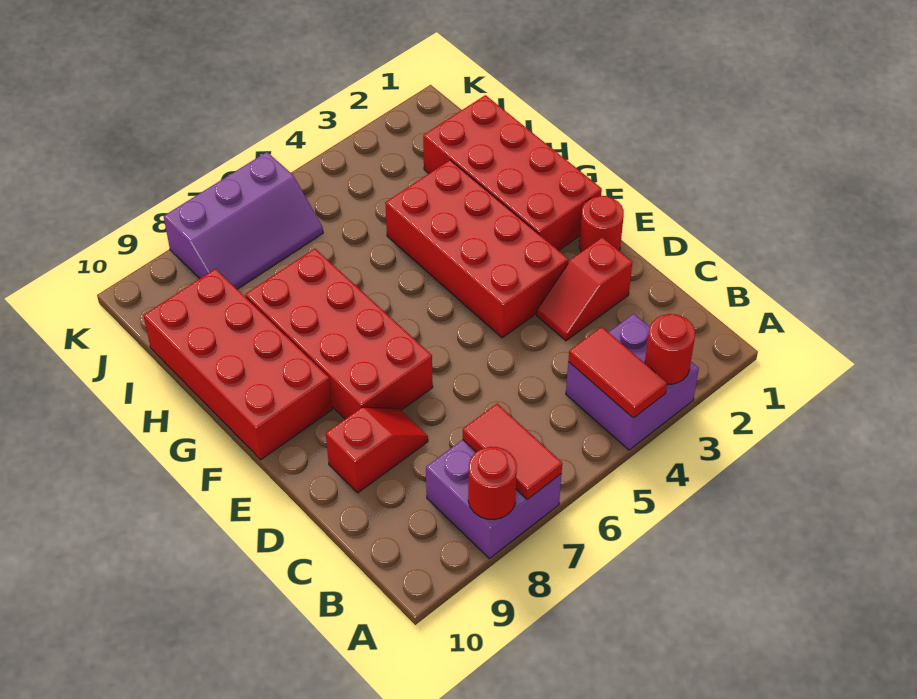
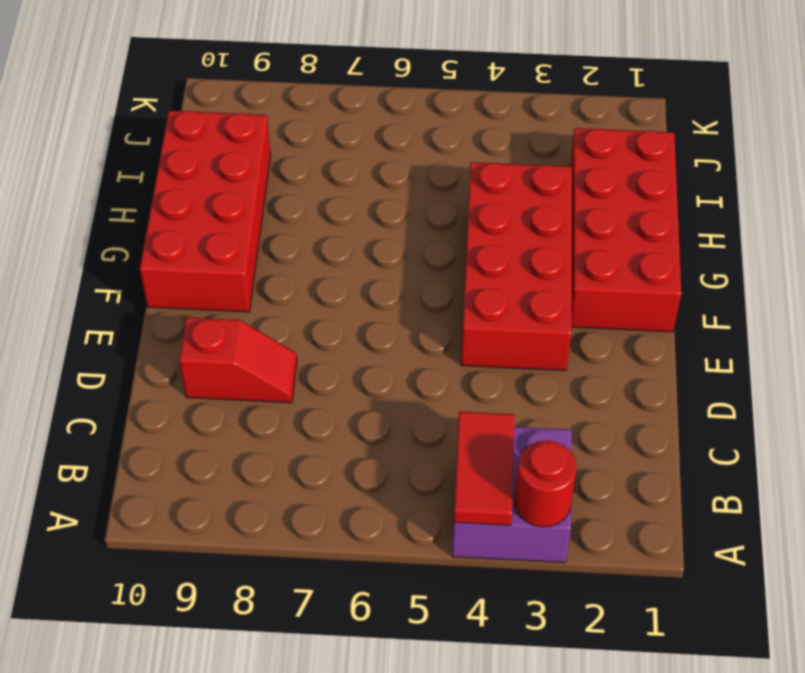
none -> purple 2x2 brick [426,440,561,559]
none -> red 1x2 slope [537,237,632,341]
none -> red 1x1 round brick [579,196,624,252]

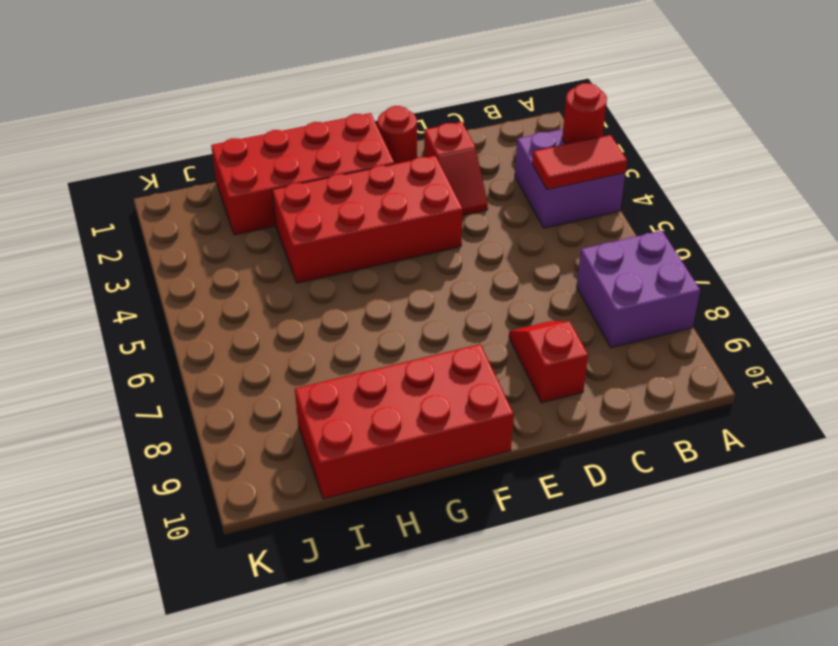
none -> red 2x4 brick [245,249,433,419]
none -> purple 2x3 slope [164,152,323,289]
none -> red 1x2 tile [463,404,562,499]

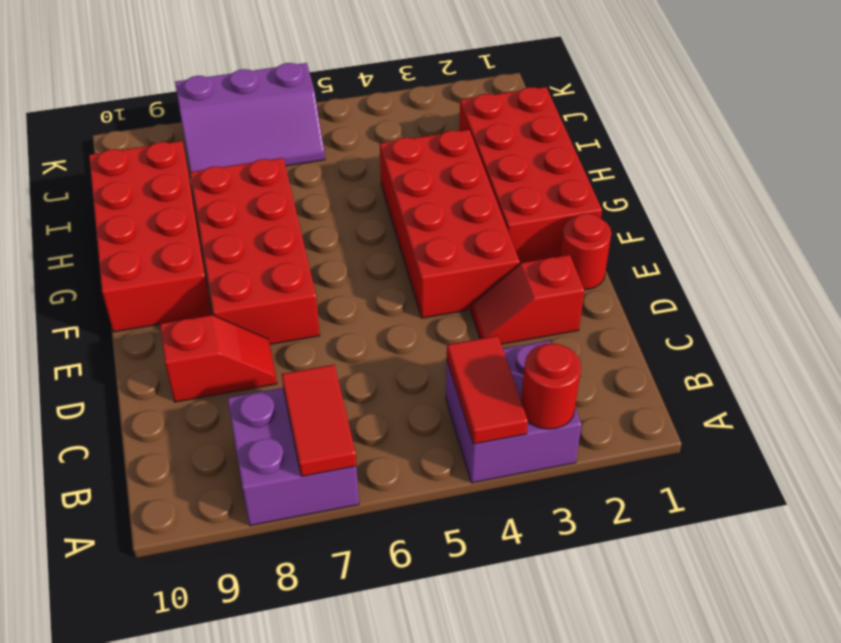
none -> red 1x1 round brick [468,447,517,520]

